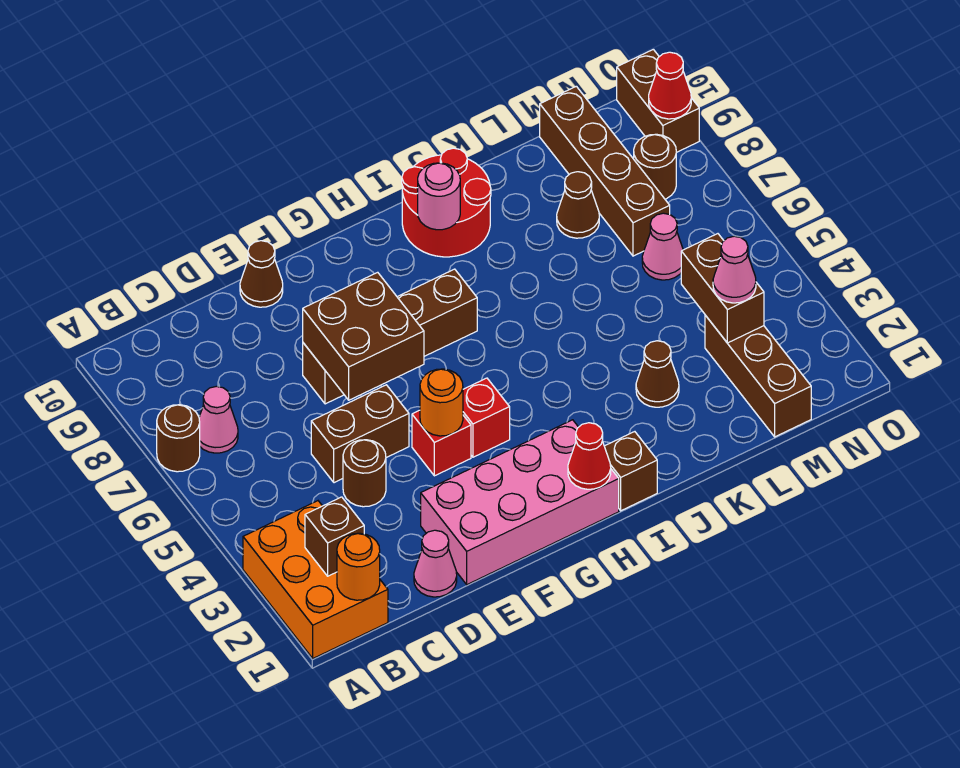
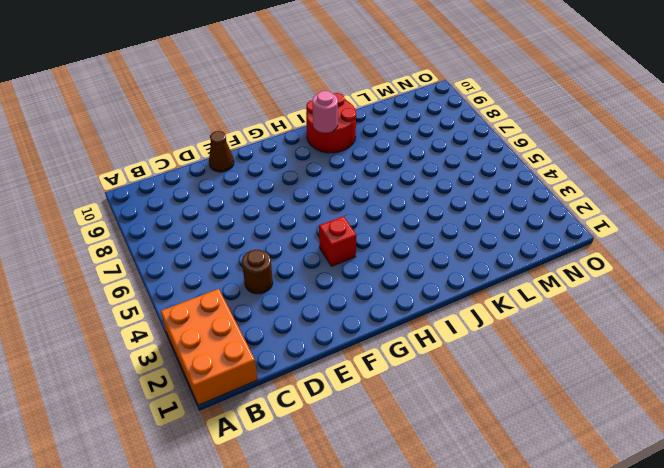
none -> brown 1x1 round brick [157,405,200,472]
none -> pink 1x1 cone [199,386,238,453]
none -> pink 1x1 cone [414,530,457,597]

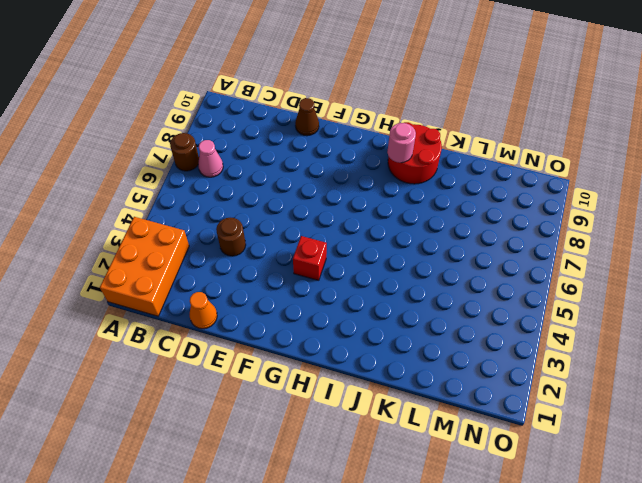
orange 1x1 cone [189,292,217,329] -> pink 1x1 cone [414,530,457,597]
none -> brown 1x2 brick [311,385,409,483]
none -> pink 2x4 brick [421,420,619,585]
none -> brown 1x4 brick [303,269,477,404]

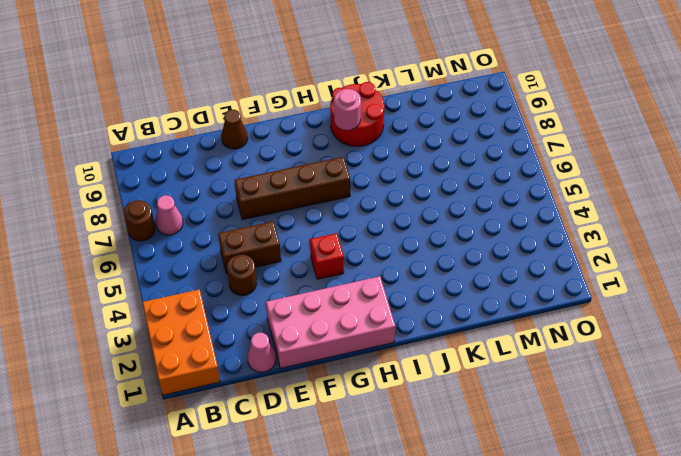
none -> red 1x1 brick [412,410,471,476]
none -> brown 1x1 brick [604,432,657,511]
none -> brown 1x1 cone [636,341,679,407]

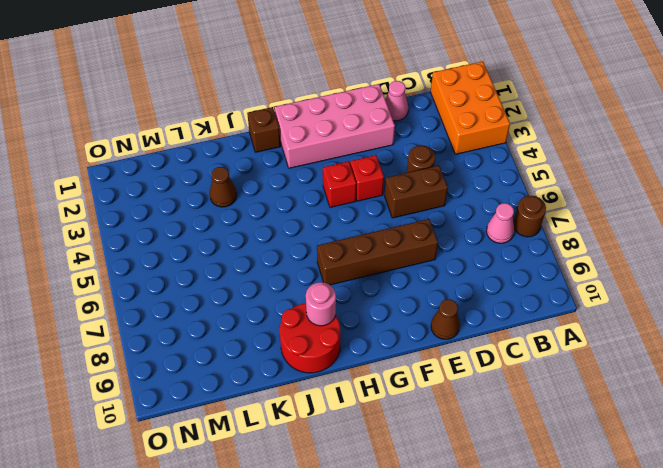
none -> brown 1x1 cone [557,172,599,238]
none -> brown 1x3 brick [705,315,811,437]
none -> pink 1x1 cone [642,213,683,280]

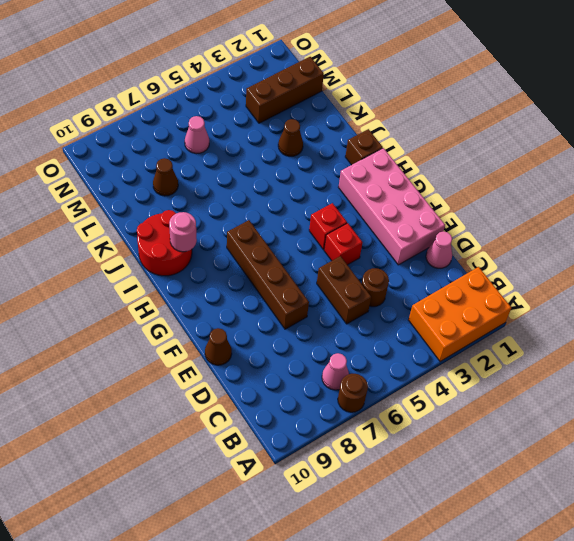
none -> brown 1x4 brick [540,86,670,256]
none -> brown 1x1 round brick [634,134,676,199]
none -> brown 1x2 brick [617,49,699,153]

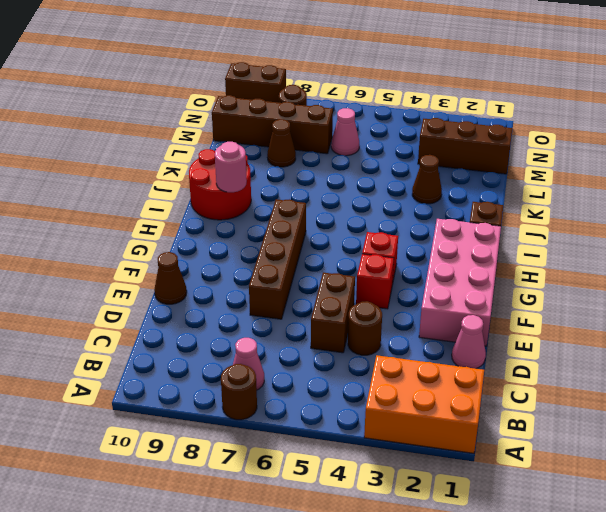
none -> orange 1x1 round brick [337,533,380,600]
none -> brown 1x1 brick [305,497,364,576]
none -> brown 2x2 brick [303,272,424,400]

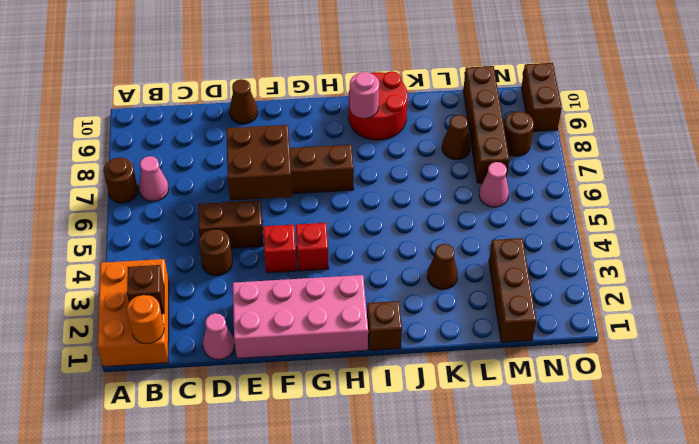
none -> orange 1x1 round brick [420,369,463,436]
none -> red 1x1 cone [568,423,611,489]
none -> brown 1x2 brick [681,234,764,343]

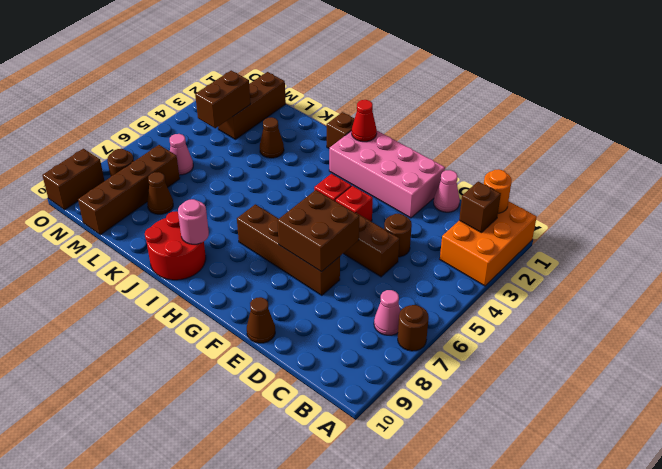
none -> orange 1x1 round brick [420,369,463,436]
none -> red 1x1 cone [649,52,691,119]
none -> pink 1x1 cone [713,236,756,303]

